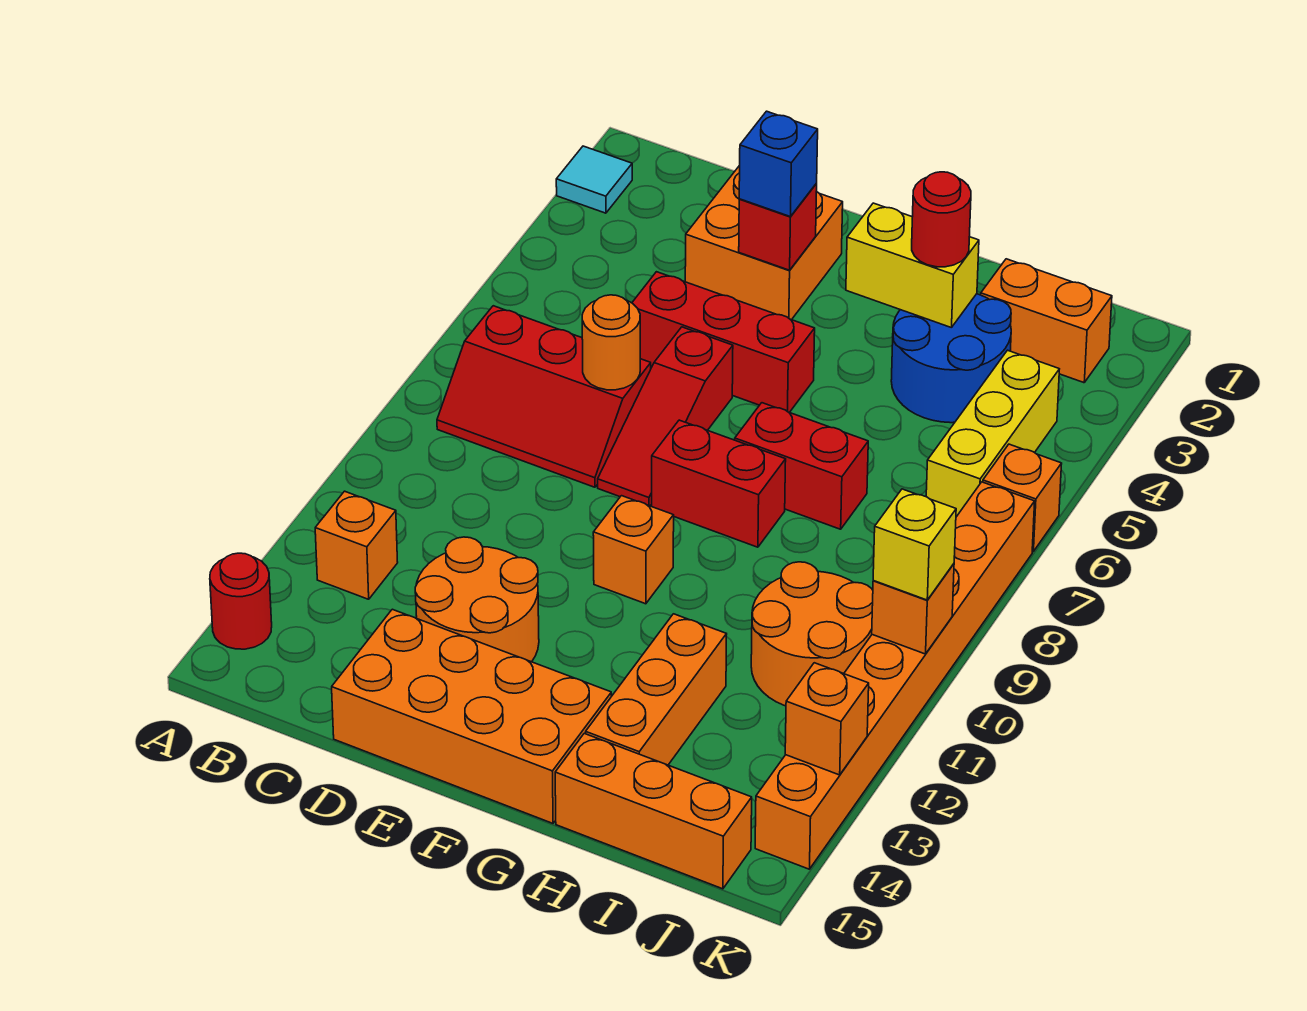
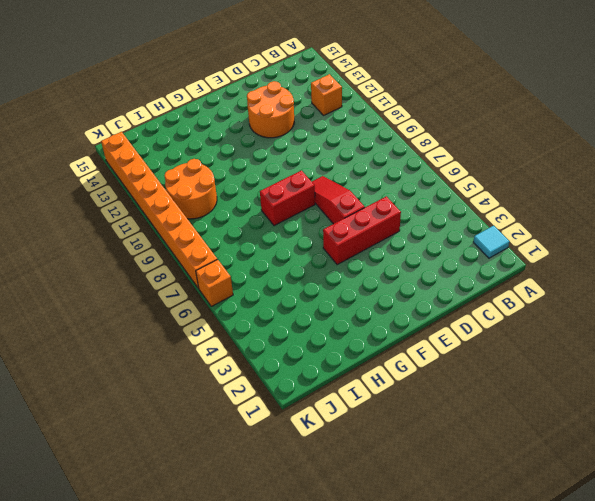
none -> red 1x1 round brick [210,553,272,649]
none -> red 2x3 slope [437,306,651,487]
none -> orange 2x2 brick [685,166,843,320]

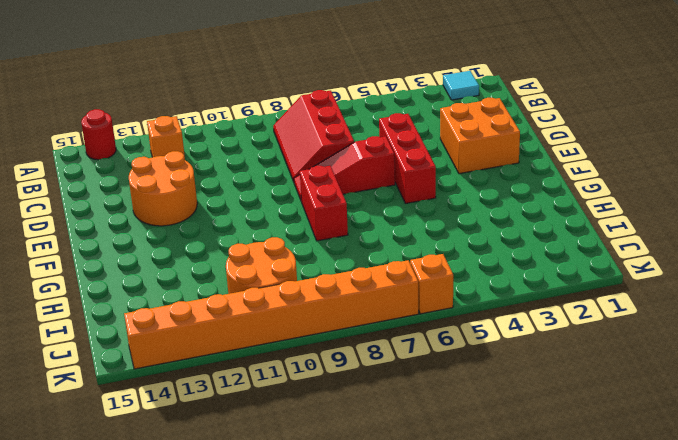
none -> orange 2x4 brick [332,609,611,823]
none -> orange 1x1 brick [593,496,674,604]
none -> red 1x2 brick [735,403,868,529]

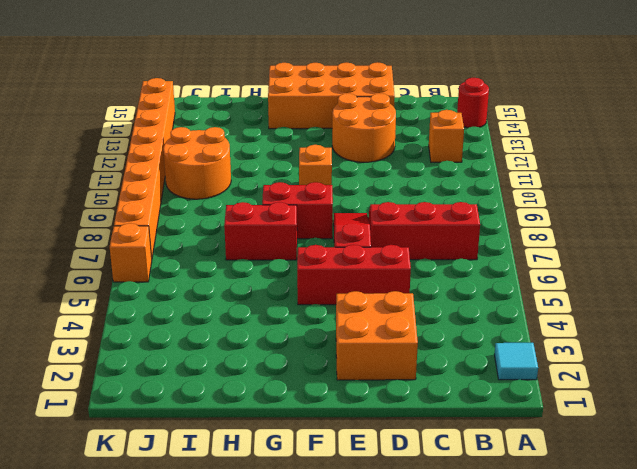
none -> blue 2x2 round brick [891,294,1011,423]
none -> orange 1x3 brick [586,614,727,765]
none -> orange 1x3 brick [555,733,752,889]

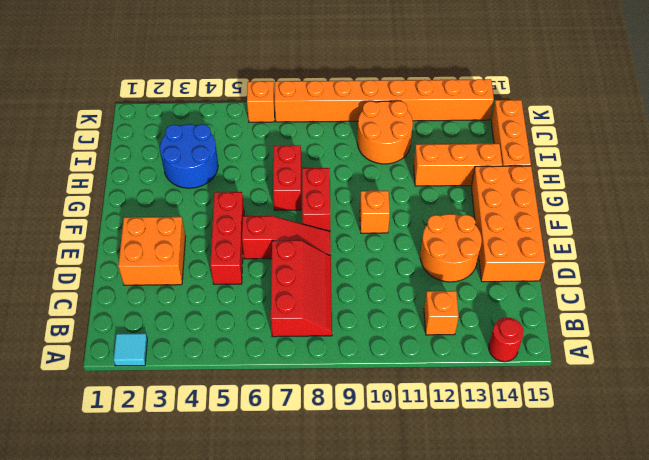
none -> orange 1x2 brick [981,259,1112,383]
none -> yellow 1x3 brick [926,350,1059,517]
none -> orange 1x1 round brick [582,295,640,390]

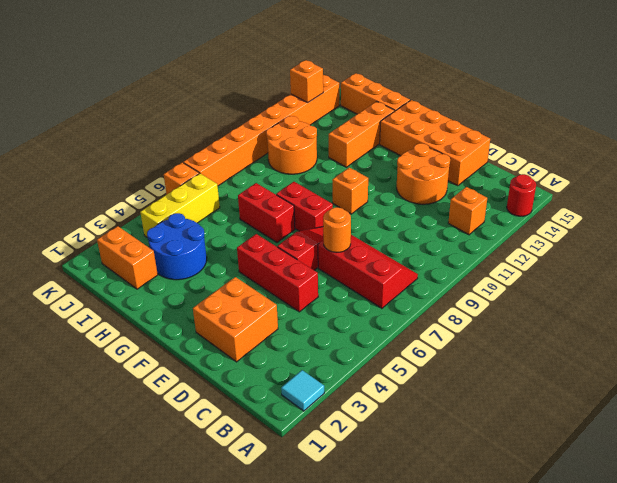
none -> red 1x1 brick [739,184,817,270]
none -> yellow 1x2 brick [846,203,979,328]
none -> orange 1x1 brick [872,564,954,654]

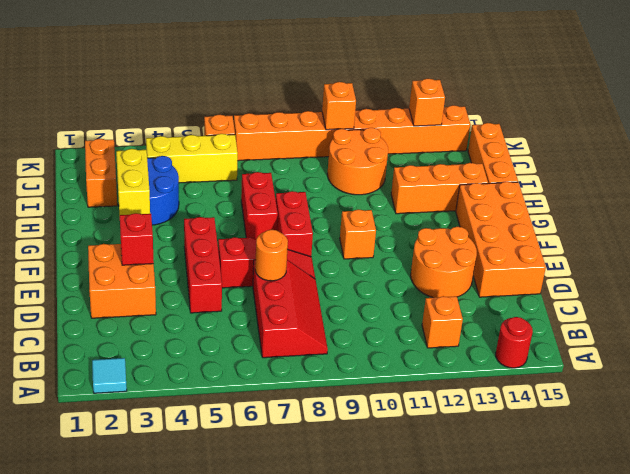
none -> blue 1x1 brick [739,111,818,217]
none -> red 1x1 round brick [912,172,971,267]
none -> yellow 1x1 brick [873,489,956,600]

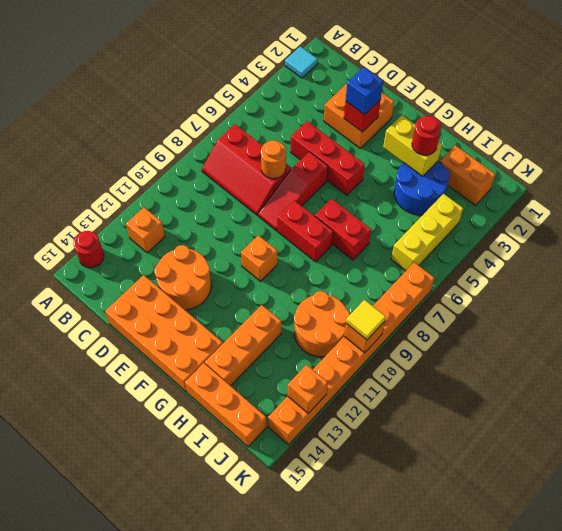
yellow 1x1 tile [346,300,386,340] -> yellow 1x1 brick [873,489,956,600]
none -> orange 1x1 brick [983,444,1062,551]

